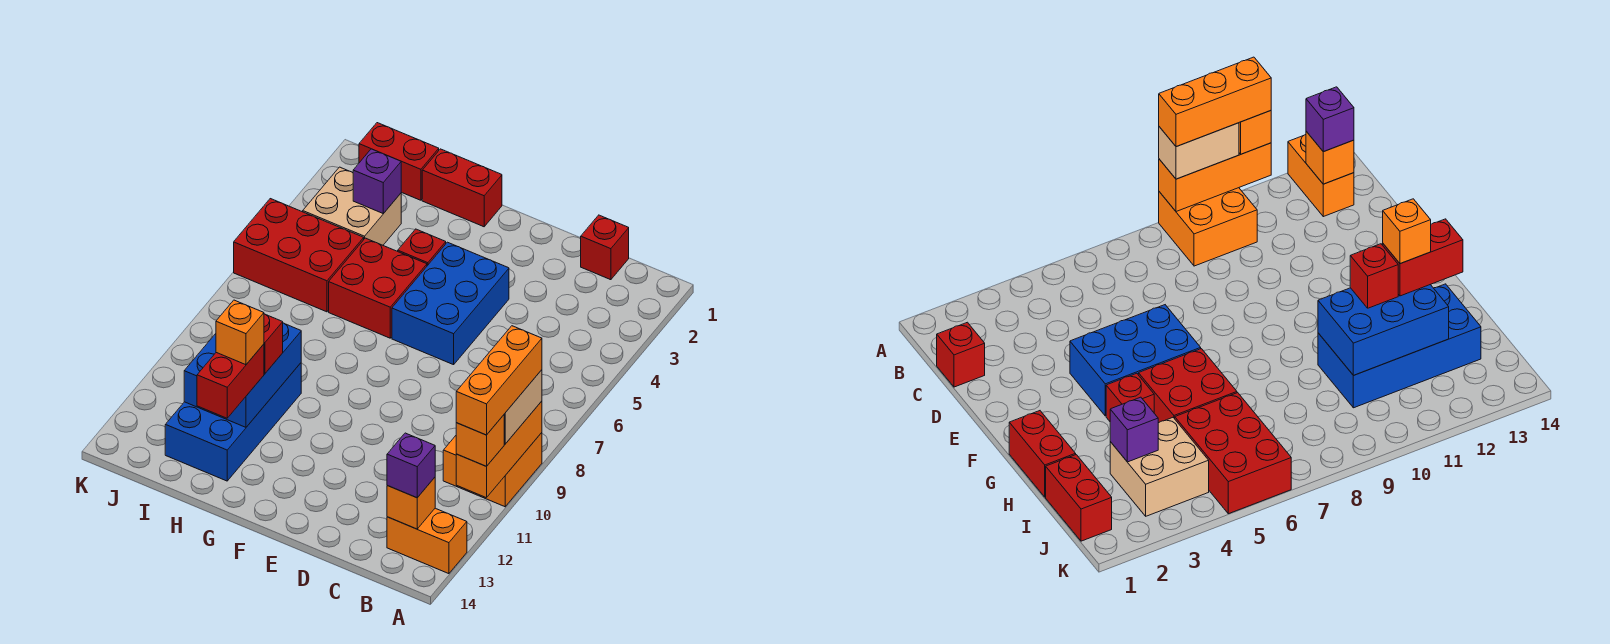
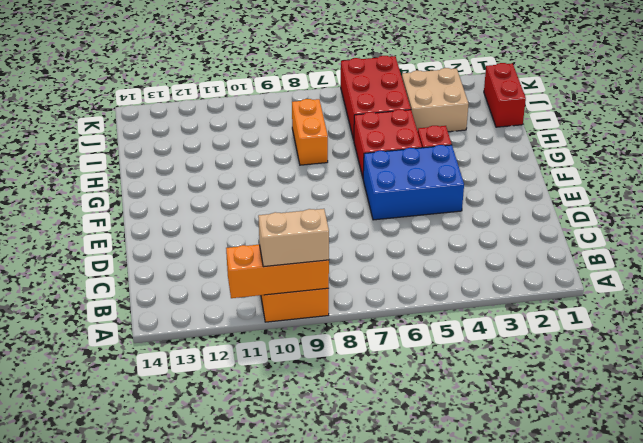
orange 1x2 brick [292,99,328,165] -> orange 1x2 brick moved to [387,508,467,574]
none -> red 1x1 brick [581,215,629,280]
none -> red 1x2 brick [422,149,502,227]
none -> blue 2x4 brick [165,363,301,481]

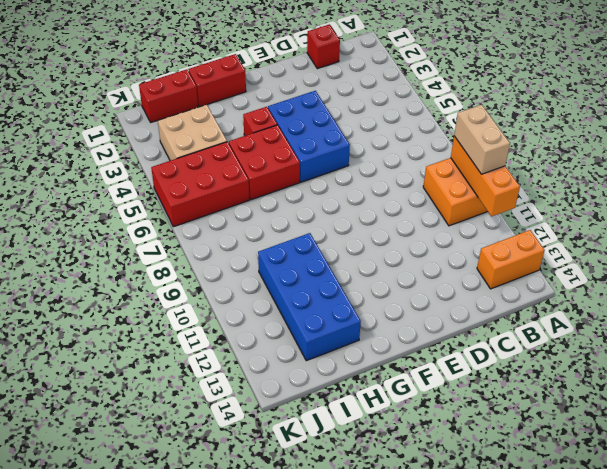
none -> orange 1x1 brick [387,477,435,529]
none -> blue 2x3 brick [184,323,301,427]
none -> purple 1x1 brick [353,149,401,214]

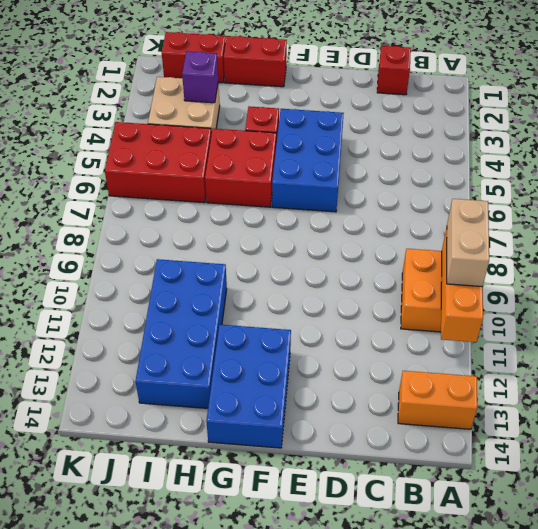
blue 2x3 brick [206,325,291,448] -> blue 2x3 brick moved to [184,323,301,427]
none -> orange 1x1 brick [387,477,435,529]
none -> orange 1x1 brick [456,415,504,466]
none -> purple 1x1 brick [387,433,435,498]

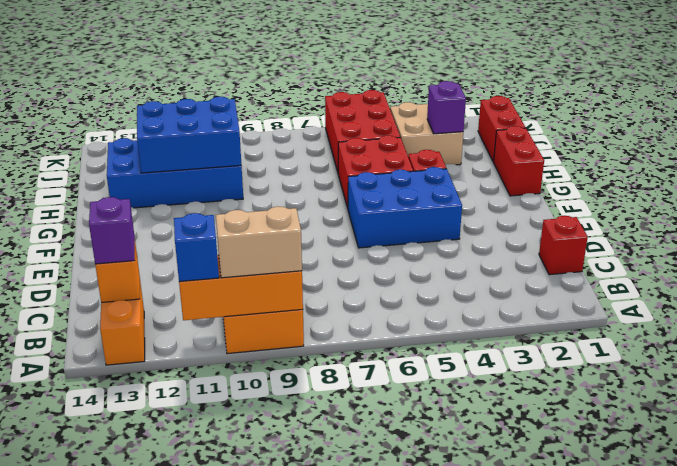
blue 1x1 brick [174,213,219,282] -> orange 1x1 brick [456,415,504,466]
none -> red 1x1 brick [264,314,283,374]
none -> red 1x2 brick [197,344,264,418]
none -> orange 1x3 brick [456,326,542,435]

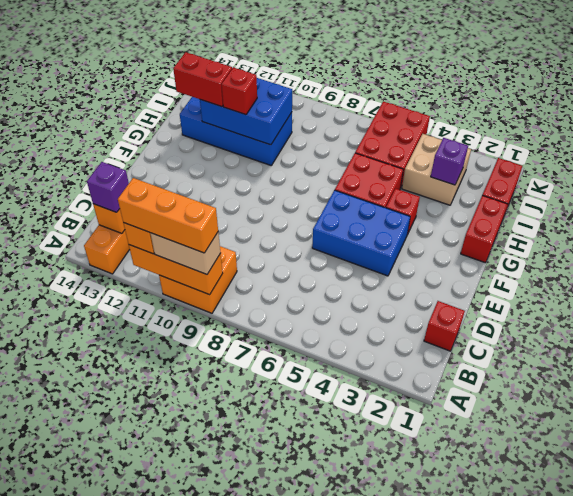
none -> orange 1x1 brick [216,300,264,365]

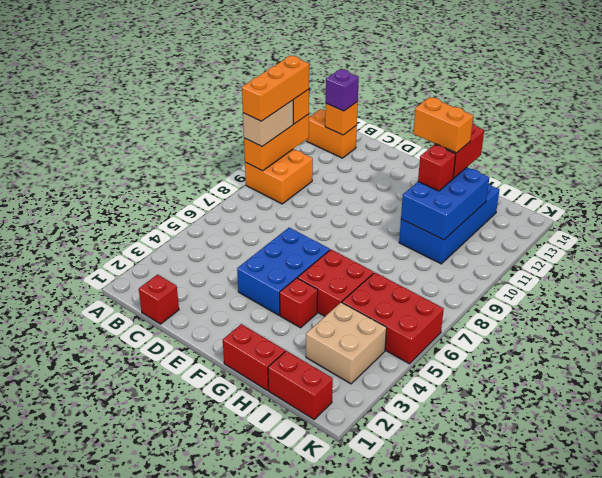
orange 1x2 brick [413,97,473,153] -> orange 1x1 brick [216,300,264,365]
none -> purple 1x1 brick [353,149,401,214]

